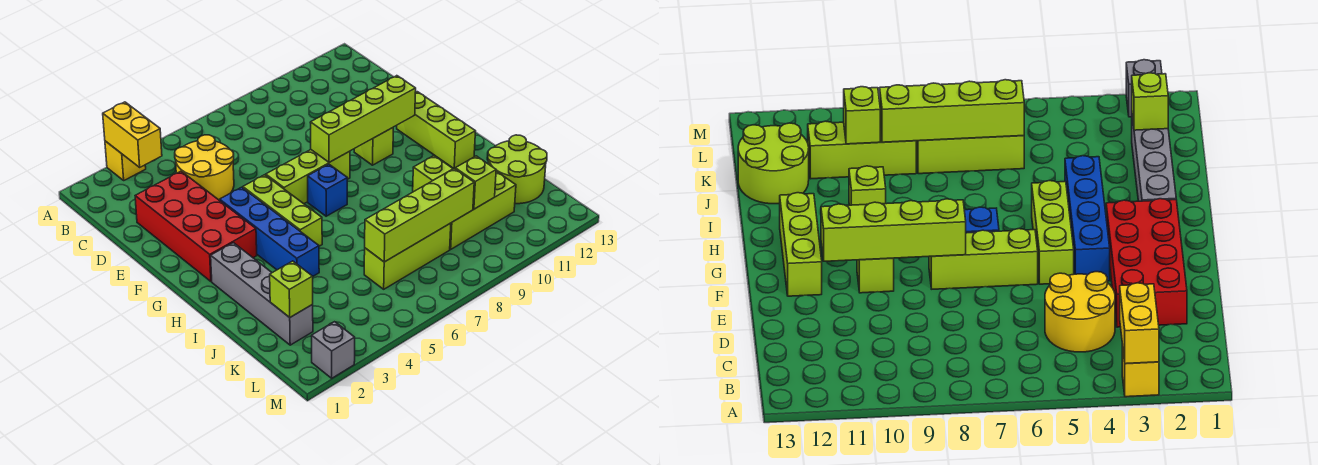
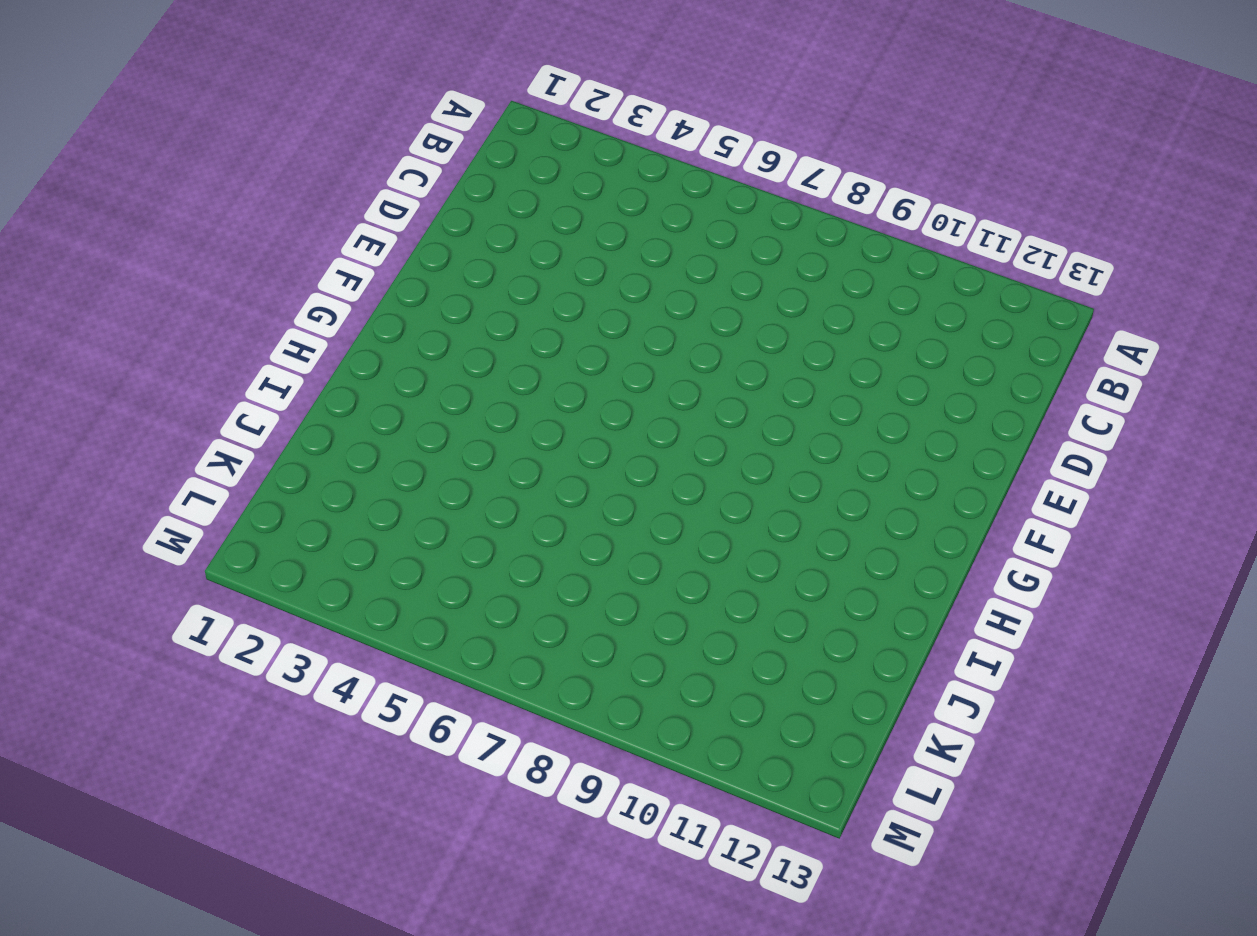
none -> yellow 1x1 brick [105,141,146,180]
none -> yellow 2x2 round brick [175,135,234,200]
none -> red 2x4 brick [135,171,257,281]

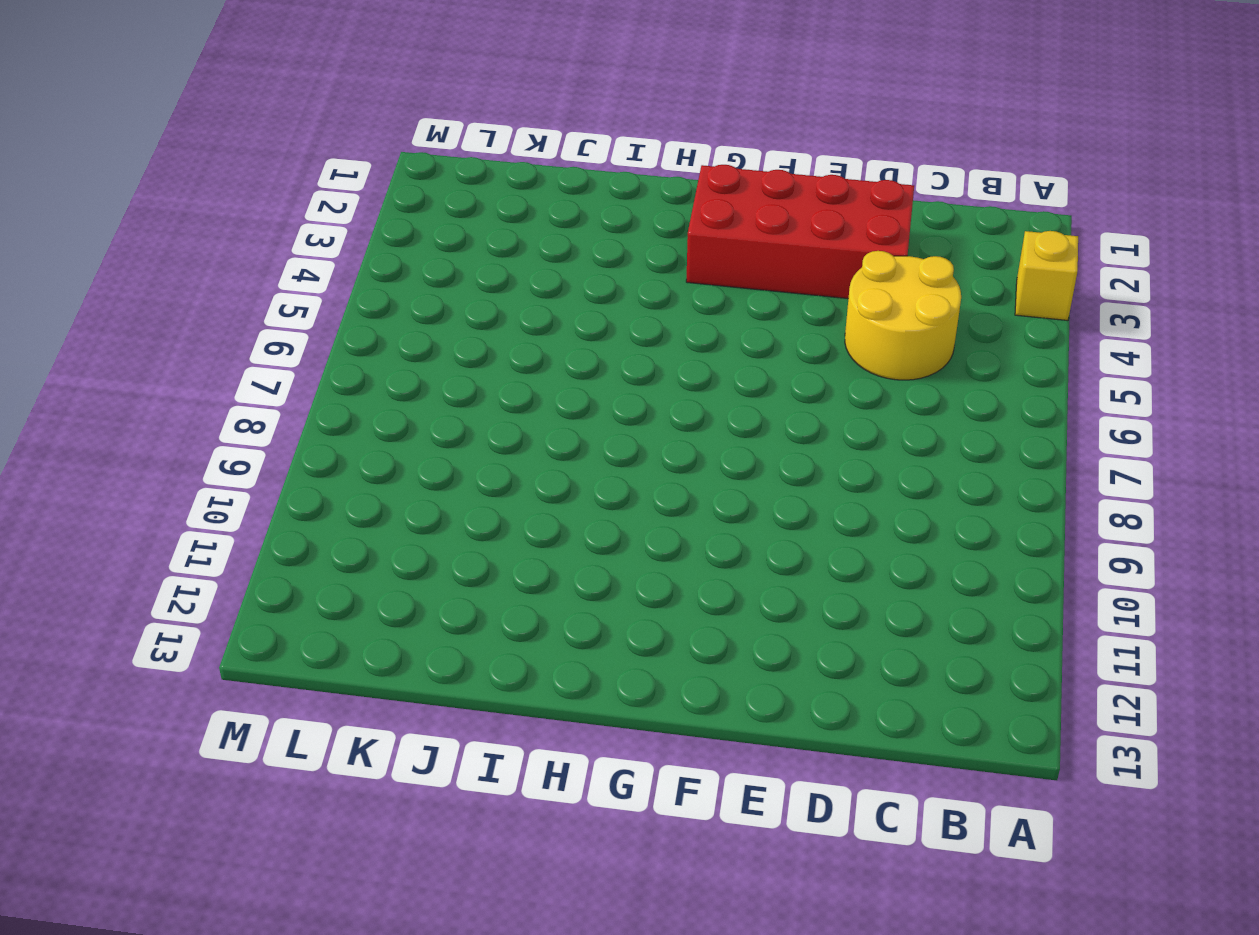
none -> blue 1x4 brick [220,187,319,276]
none -> lime 1x3 brick [243,175,322,246]
none -> lime 1x3 brick [266,150,350,204]

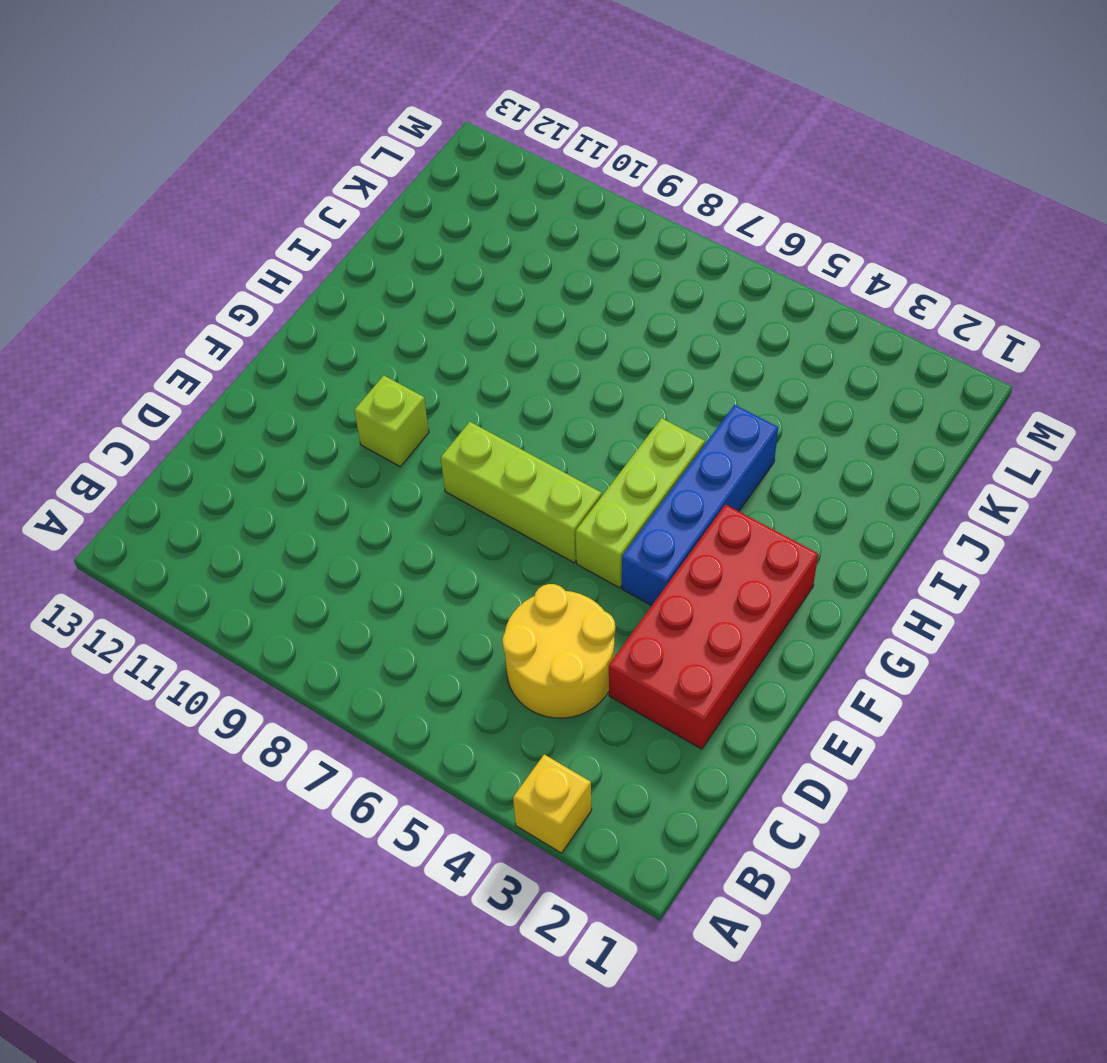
none -> lime 1x3 brick [397,92,475,169]
none -> blue 1x1 brick [308,164,348,216]
none -> grey 1x4 brick [211,243,313,345]

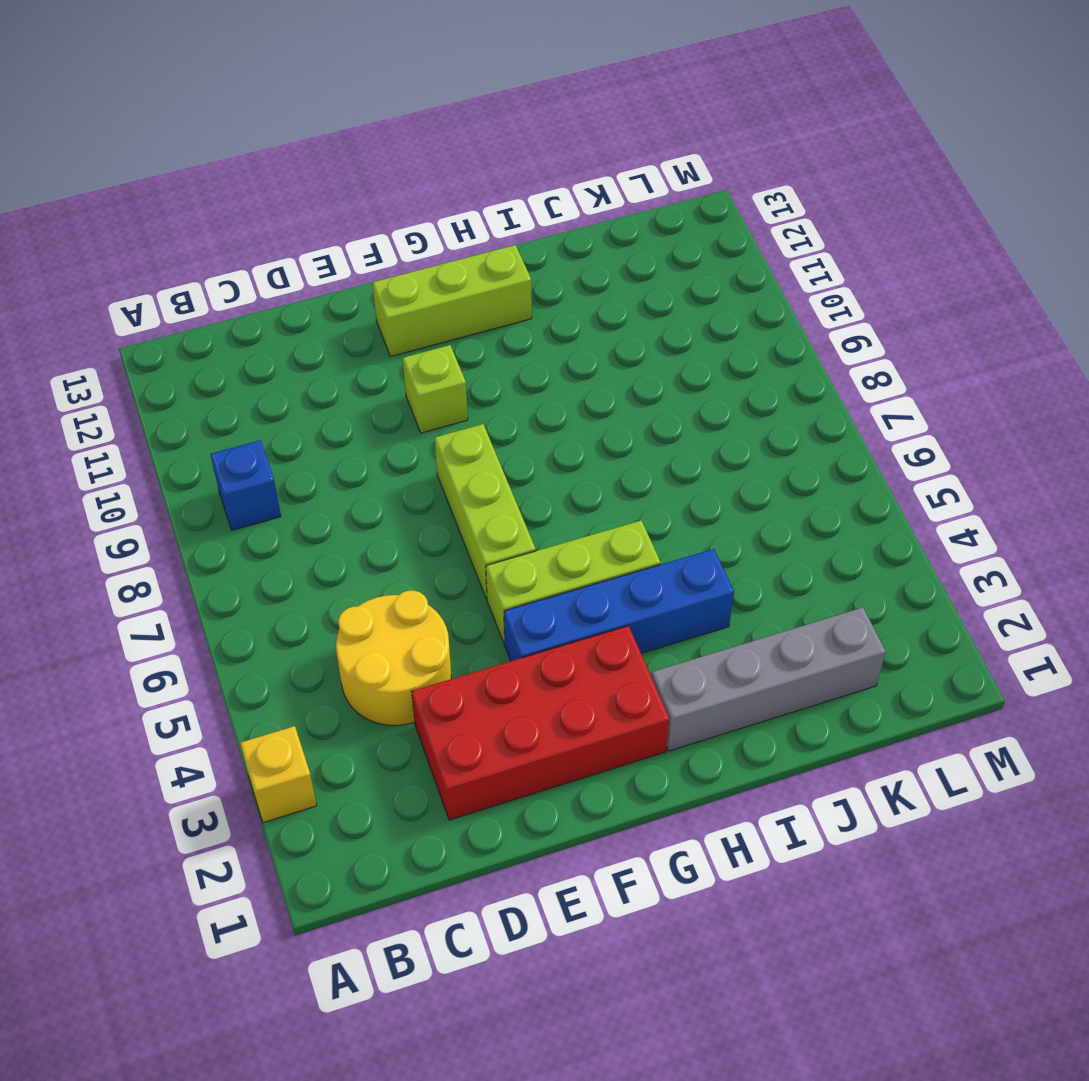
blue 1x1 brick [211,440,281,530] -> blue 1x1 brick moved to [308,164,348,216]
none -> lime 1x1 brick [413,156,453,192]
none -> lime 2x2 round brick [488,135,547,204]
none -> lime 1x3 brick [364,223,451,289]

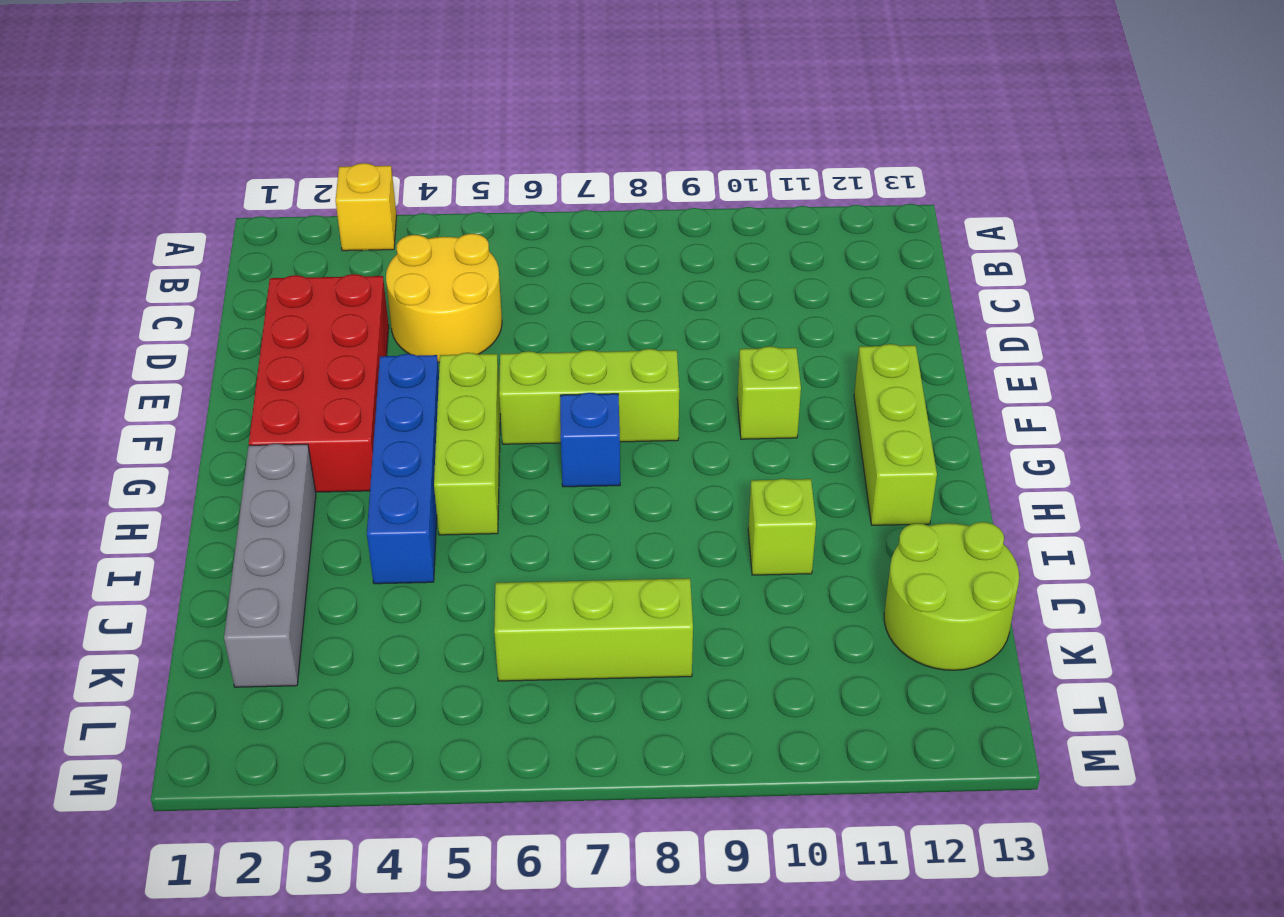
none -> lime 1x3 brick [450,171,516,249]
none -> grey 1x1 brick [312,322,355,378]
none -> yellow 1x2 brick [103,102,162,167]

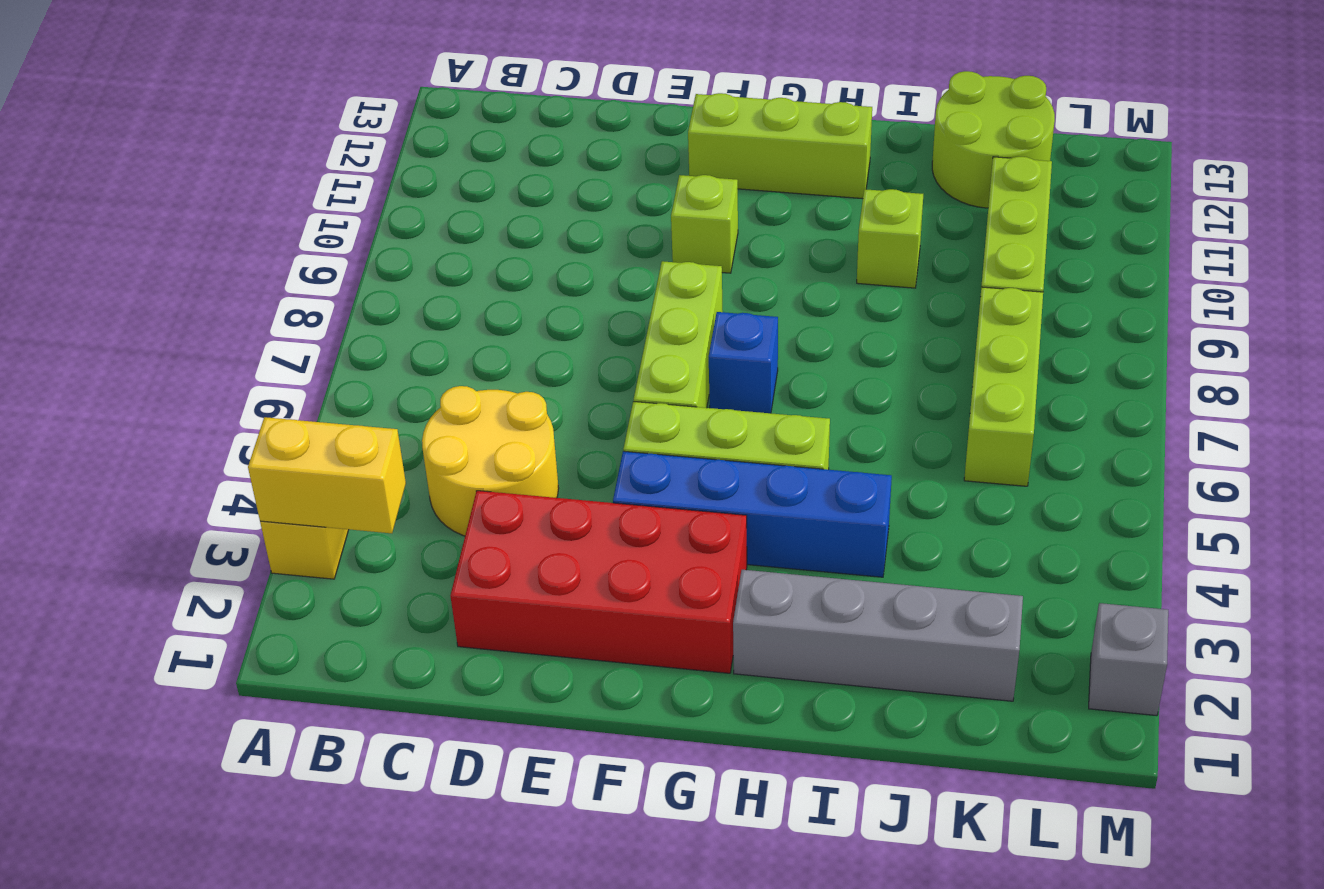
none -> lime 1x4 brick [310,76,416,162]
none -> lime 1x1 brick [270,261,313,317]
none -> lime 1x4 brick [365,169,474,262]

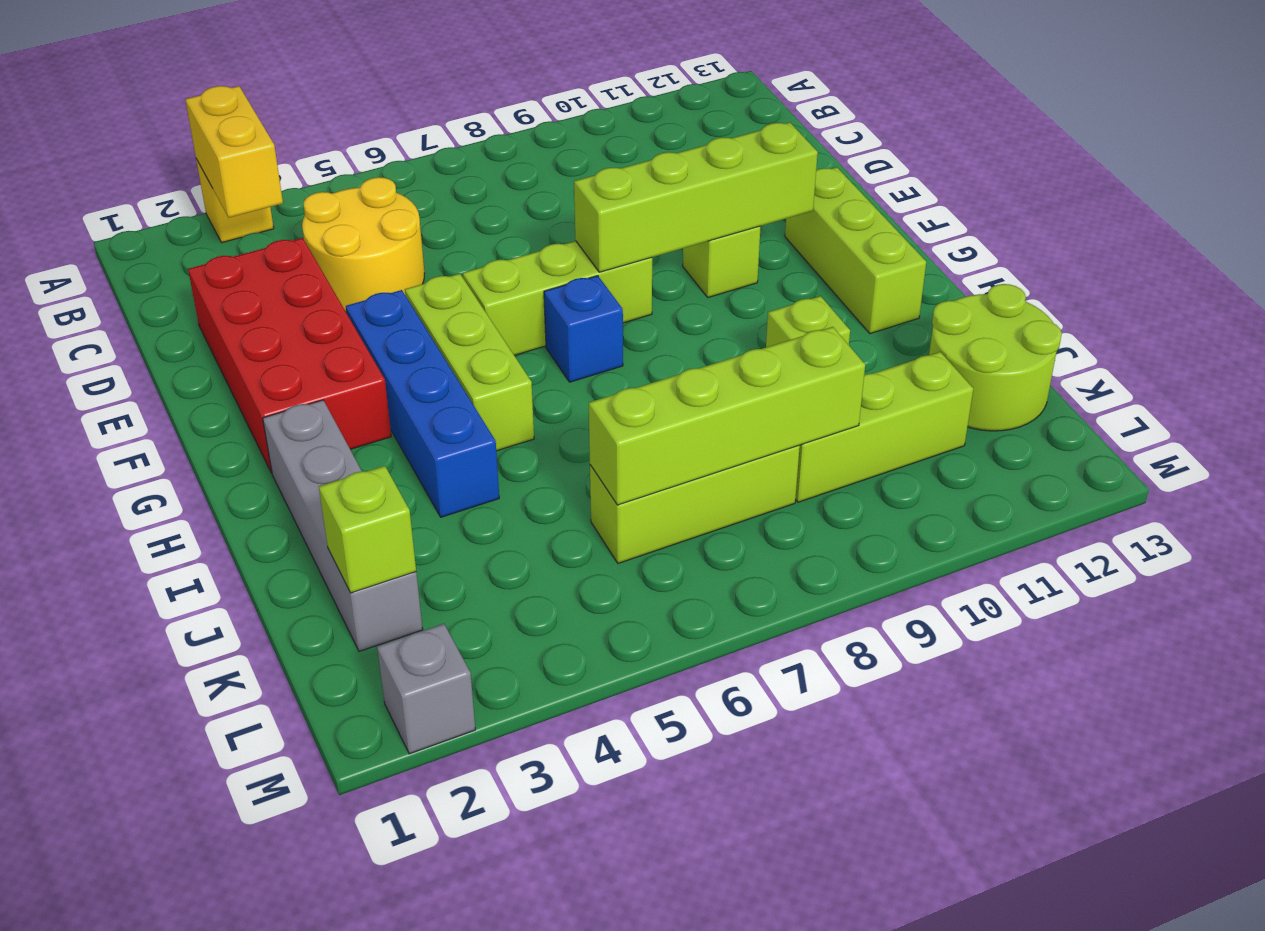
none -> lime 1x1 brick [455,156,496,209]

